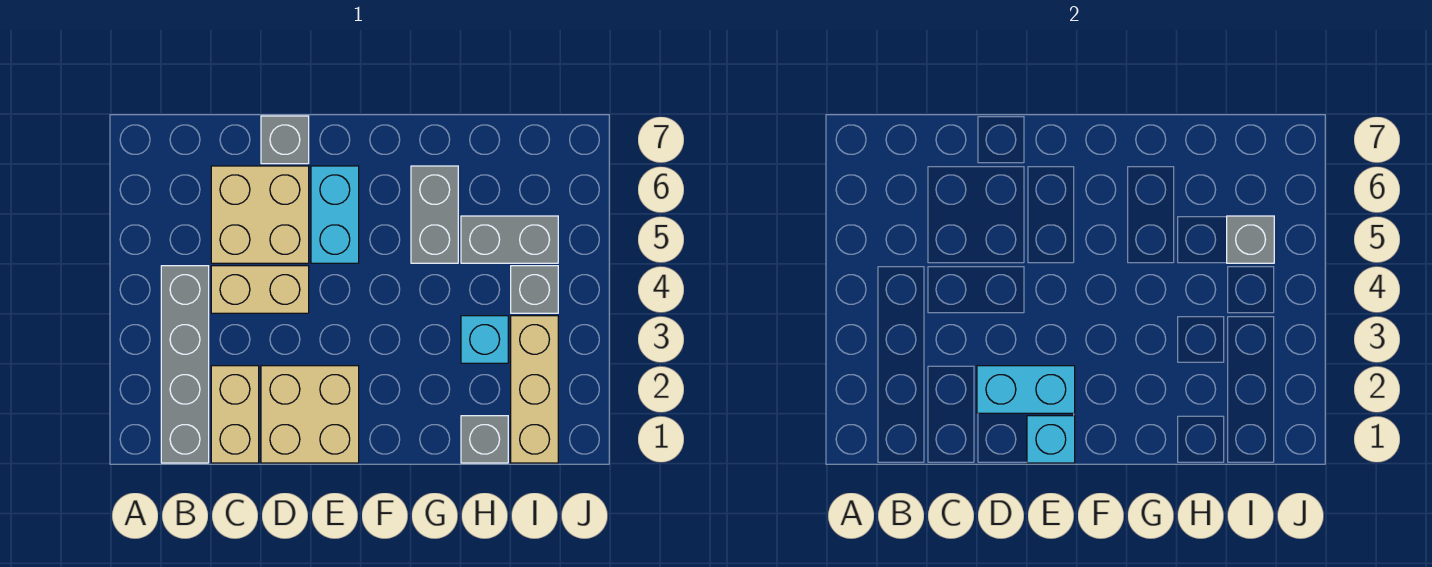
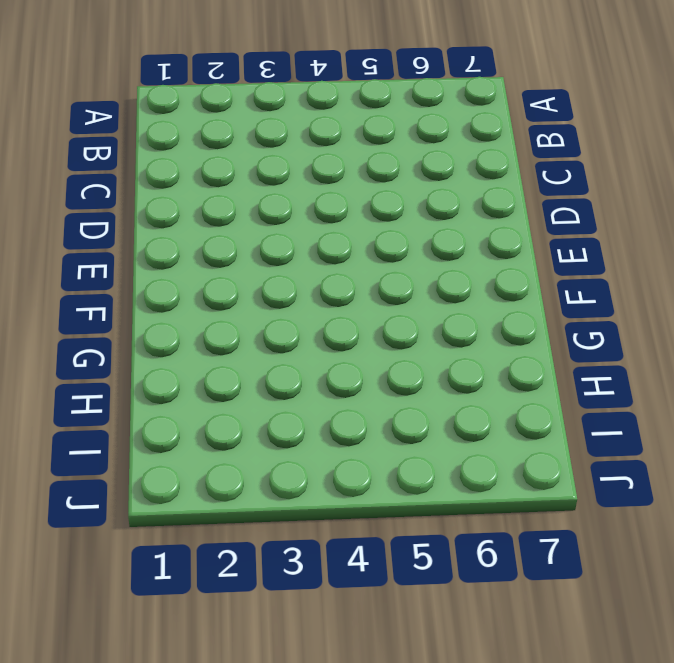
none -> grey 1x4 brick [161,266,209,463]
none -> tan 1x2 brick [211,366,259,463]
none -> tan 1x2 brick [211,266,309,313]

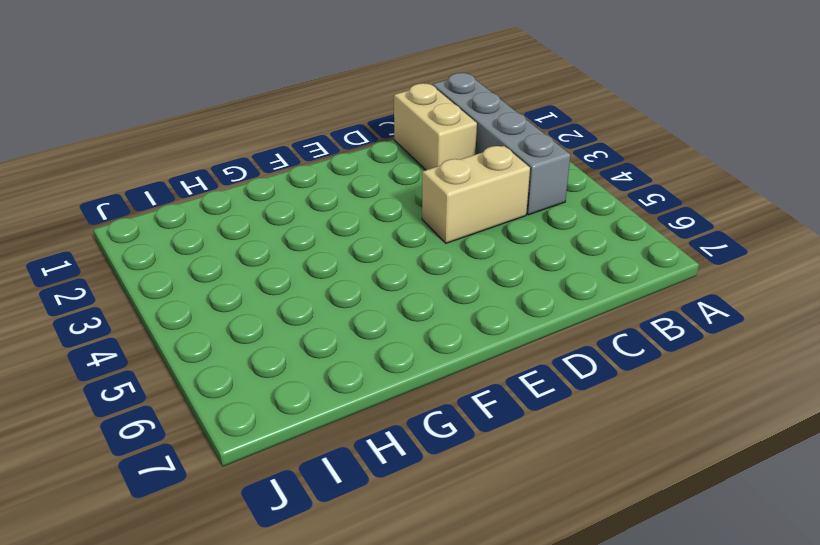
none -> tan 2x2 brick [211,166,309,263]
none -> tan 2x2 brick [261,366,359,463]
none -> grey 1x1 brick [261,116,309,164]

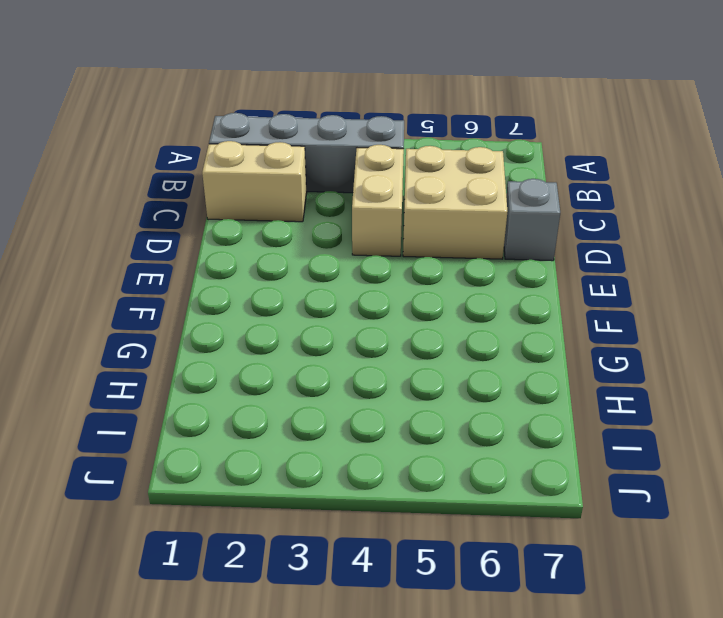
none -> tan 2x2 brick [261,366,359,463]
none -> cyan 1x2 brick [311,166,359,263]
none -> grey 1x2 brick [411,166,458,263]

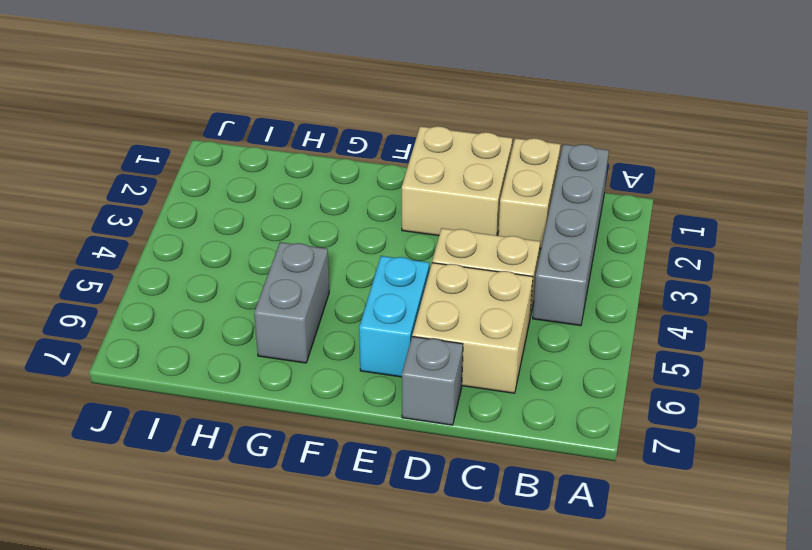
none -> grey 1x1 brick [461,416,508,463]
none -> cyan 1x1 brick [461,316,508,363]
none -> grey 1x2 brick [461,216,558,263]

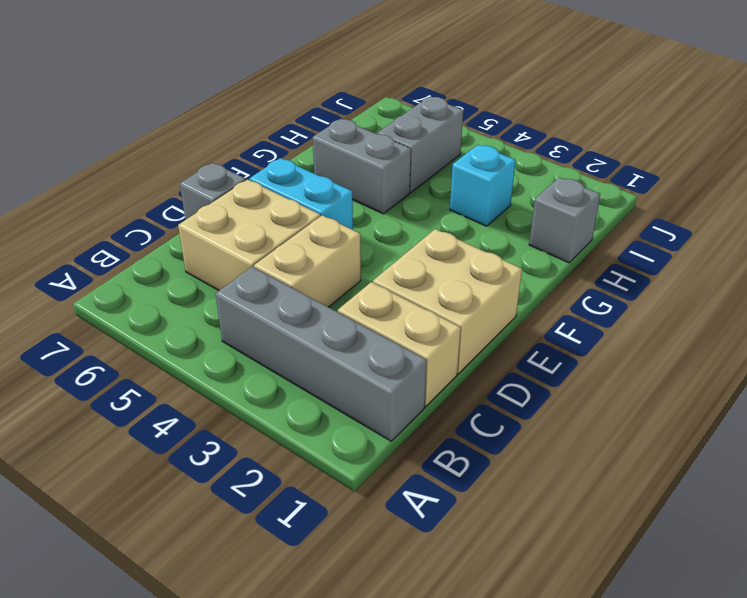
none -> tan 1x3 brick [511,316,558,463]
none -> grey 1x1 brick [511,266,558,313]
none -> cyan 1x2 brick [977,366,1075,413]

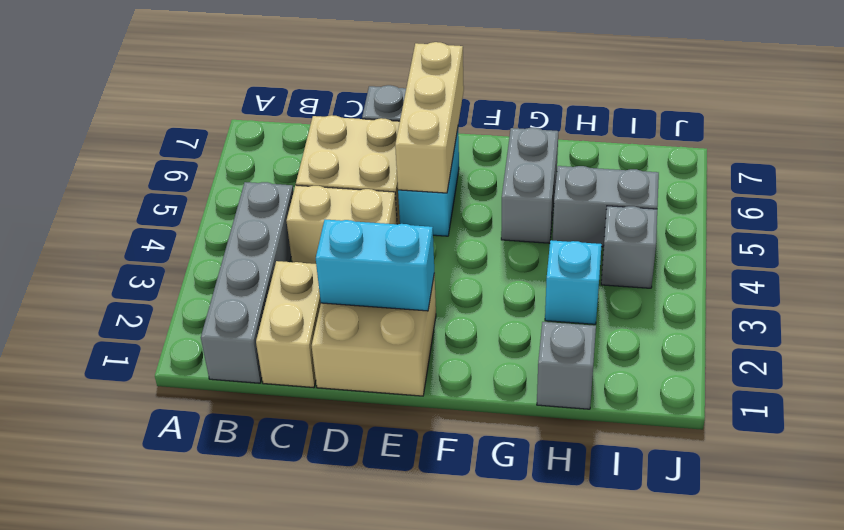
tan 1x3 brick [395,42,464,193] -> tan 1x3 brick moved to [511,316,558,463]
none -> cyan 1x1 brick [1027,416,1075,463]
none -> grey 1x1 brick [1227,216,1274,263]

